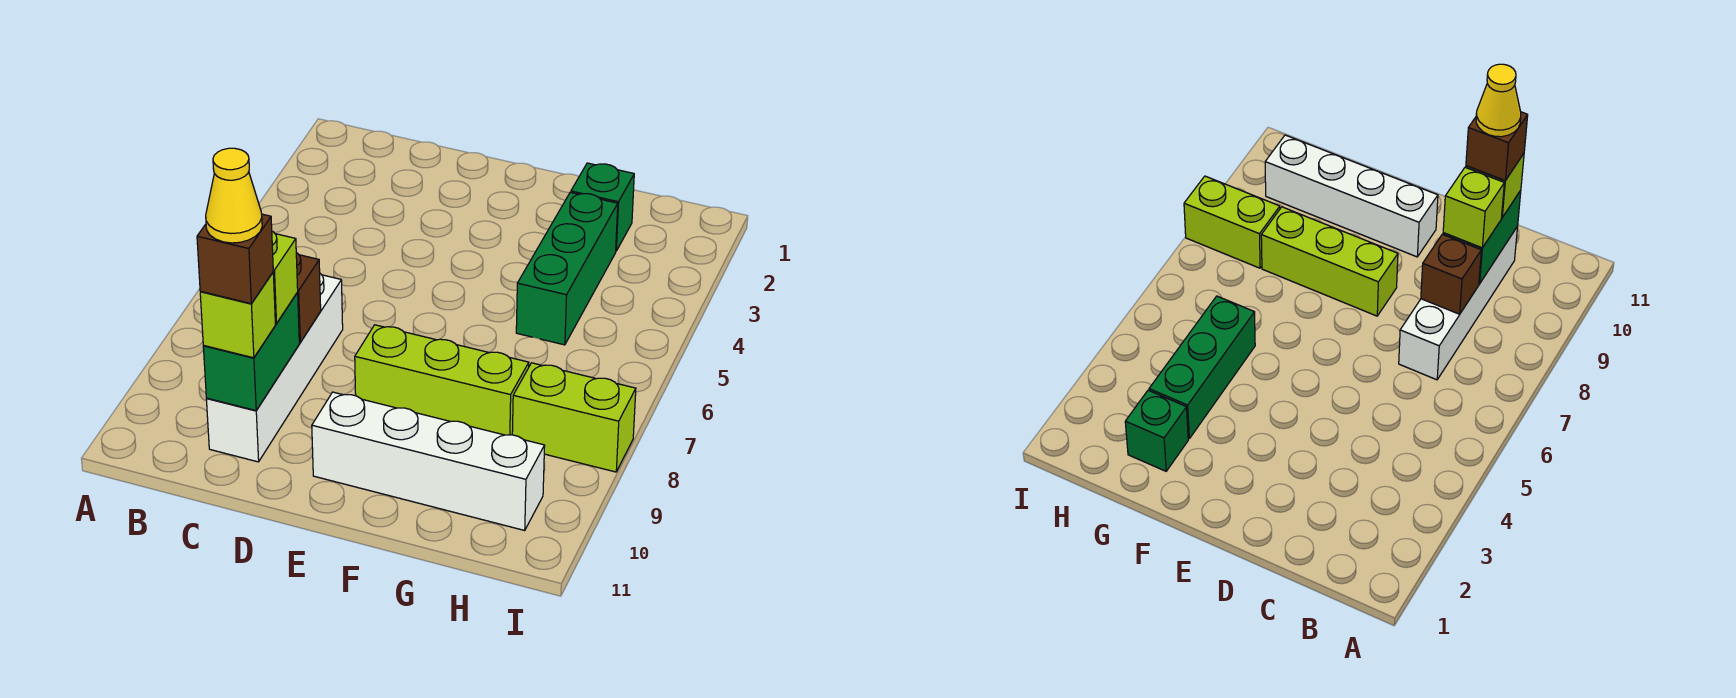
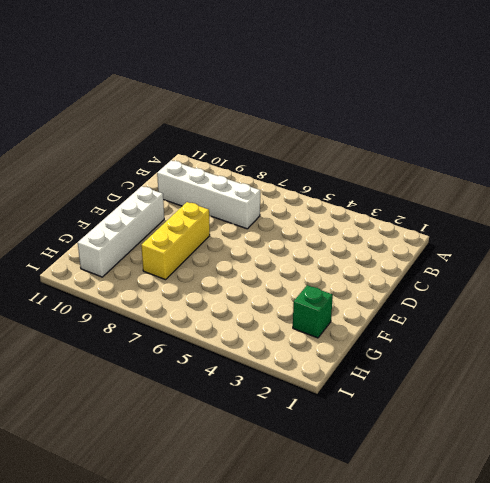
yellow 1x3 brick [141,202,210,280] -> lime 1x3 brick [355,325,529,435]
none -> green 1x3 brick [516,192,618,345]
none -> lime 1x2 brick [512,363,636,472]
none -> brown 1x1 brick [296,253,321,342]

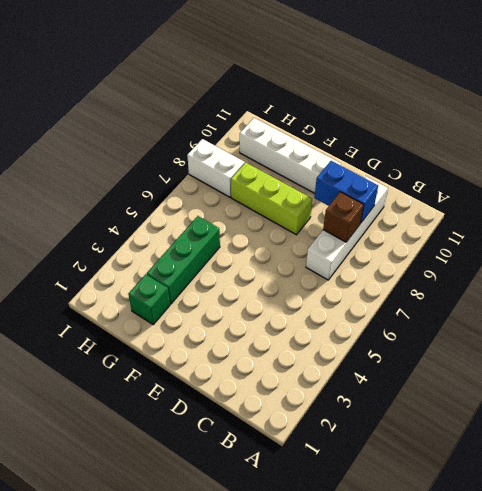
blue 1x2 brick [314,161,378,223] -> green 1x2 brick [203,293,299,410]
white 1x2 brick [187,139,245,197] -> lime 1x2 brick [512,363,636,472]
none -> lime 1x1 brick [272,231,298,324]
none -> lime 1x1 brick [200,273,275,358]
none -> brown 1x1 brick [197,214,273,303]

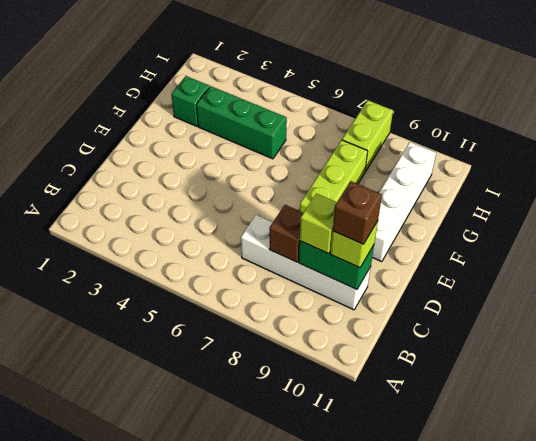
none -> yellow 1x1 cone [206,148,262,243]

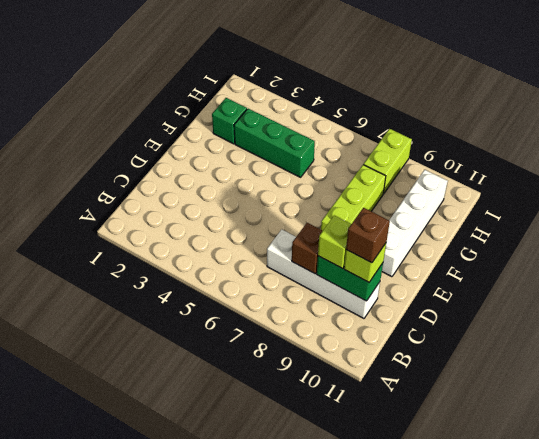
none -> yellow 1x1 cone [206,148,262,243]

